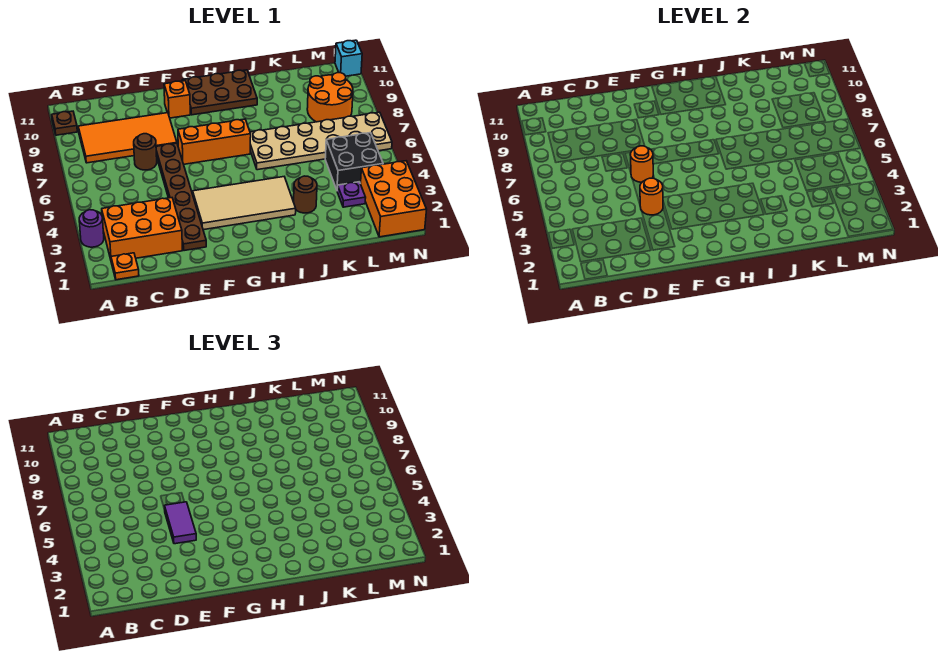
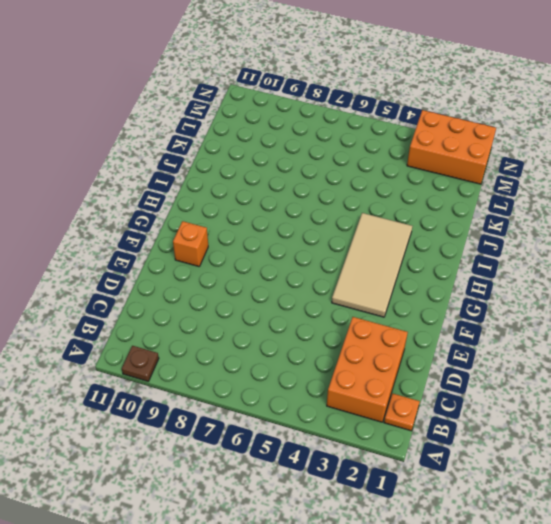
none -> purple 1x1 round brick [79,210,104,247]
none -> orange 2x4 tile [78,113,177,163]
none -> brown 1x1 round brick [134,134,157,170]

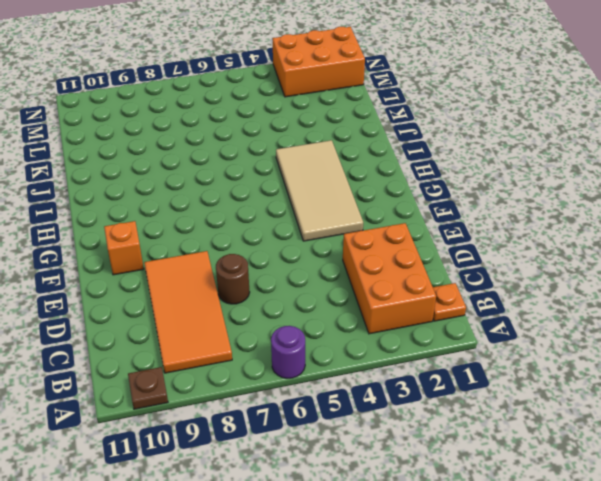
purple 1x1 round brick [271,326,305,378] -> purple 1x1 round brick moved to [79,210,104,247]
none -> brown 1x6 plate [156,143,206,251]
none -> orange 1x3 brick [178,119,251,164]
none -> brown 2x3 plate [182,70,257,115]

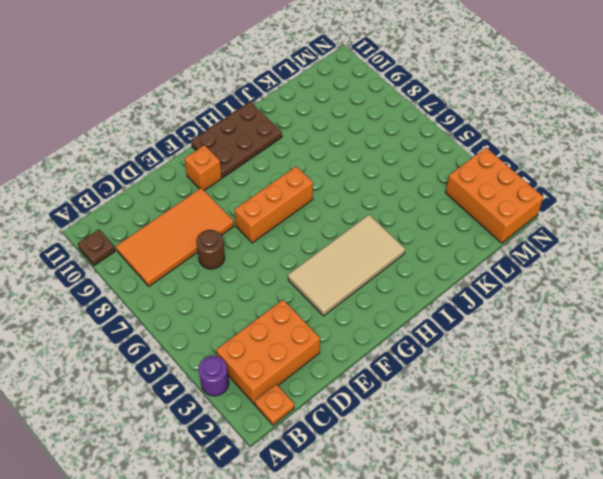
none -> brown 1x6 plate [156,143,206,251]
none -> tan 2x6 plate [250,112,392,170]
none -> brown 1x1 round brick [294,176,317,213]

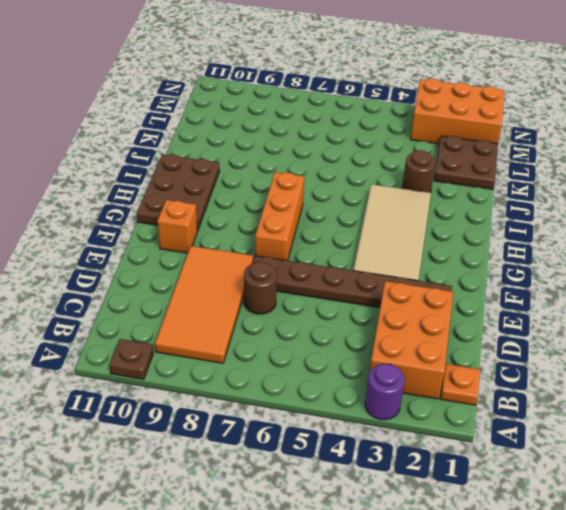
brown 2x2 plate [434,136,498,189] -> none
none -> tan 2x6 plate [250,112,392,170]
none -> purple 1x1 plate [337,182,366,207]
none -> black 2x2 brick [325,133,383,190]

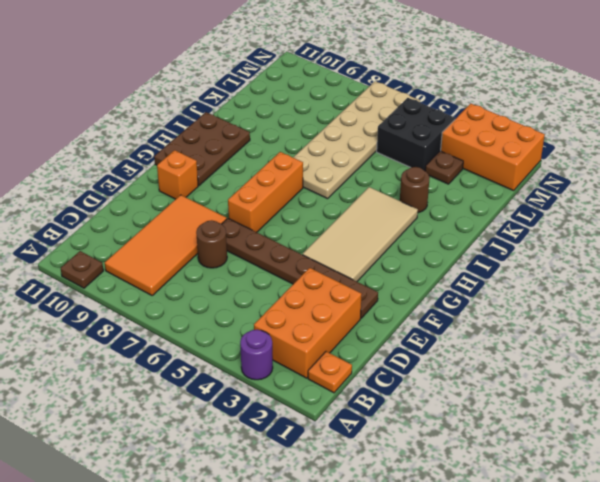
brown 1x1 plate [425,151,463,184] -> purple 1x1 plate [337,182,366,207]
none -> orange 2x2 round brick [307,73,353,122]
none -> cyan 1x1 brick [335,40,362,76]
none -> orange 1x1 round brick [640,178,663,215]

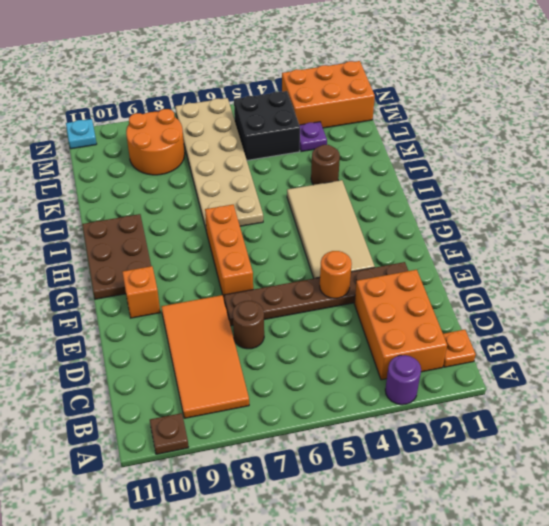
cyan 1x1 plate [66,119,97,149] -> cyan 1x1 brick [335,40,362,76]
none -> orange 1x1 round brick [630,146,653,182]
none -> purple 1x2 tile [164,502,196,544]

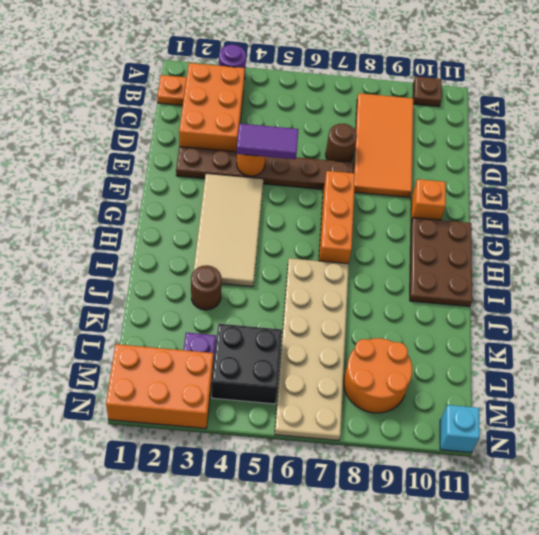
none -> orange 1x1 round brick [630,146,653,182]

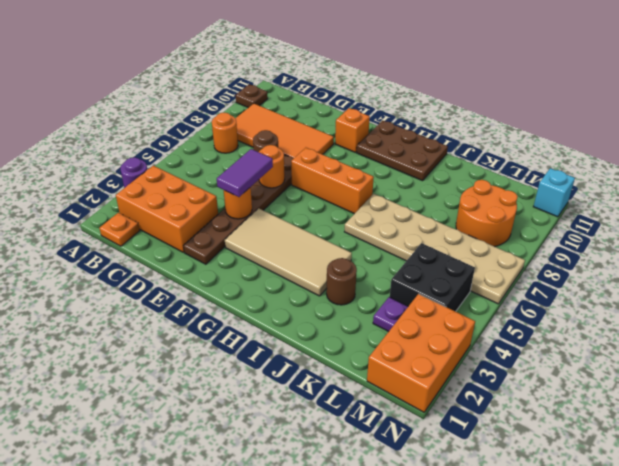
orange 1x1 round brick [212,113,238,153] -> none

